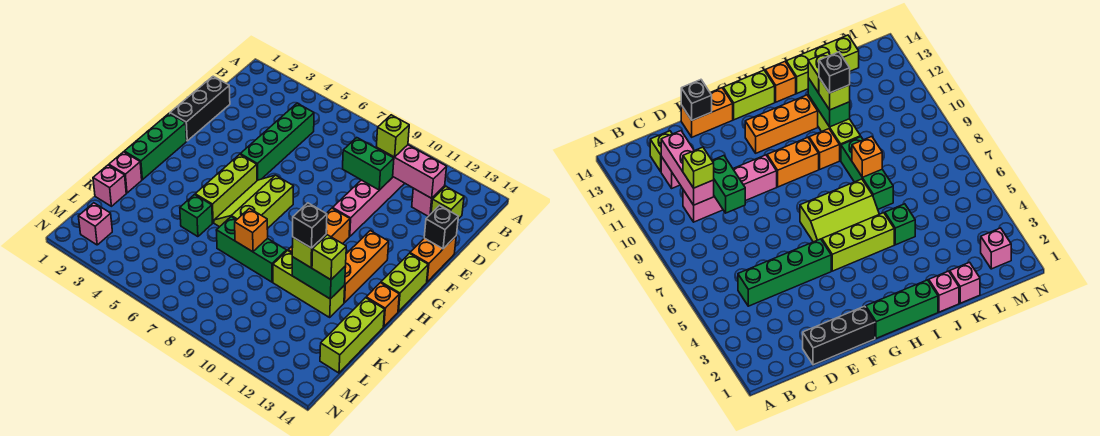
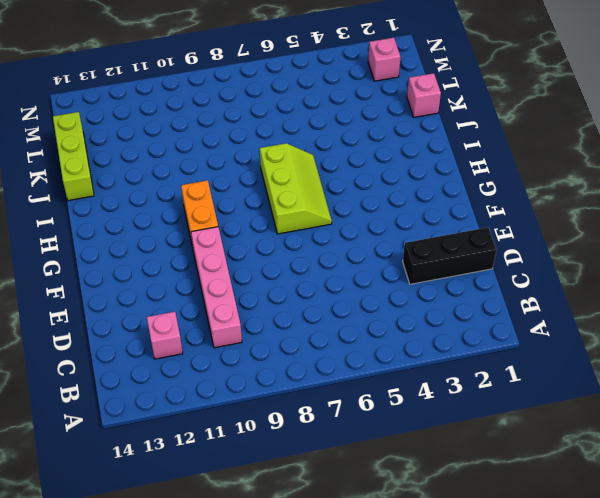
black 1x3 brick [403,227,496,284] -> black 1x3 brick turned to [170,76,230,141]
none -> green 1x4 brick [240,103,314,181]
none -> lime 1x1 brick [431,186,464,219]
none -> orange 1x2 brick [410,236,456,282]
none -> green 1x3 brick [124,113,187,180]

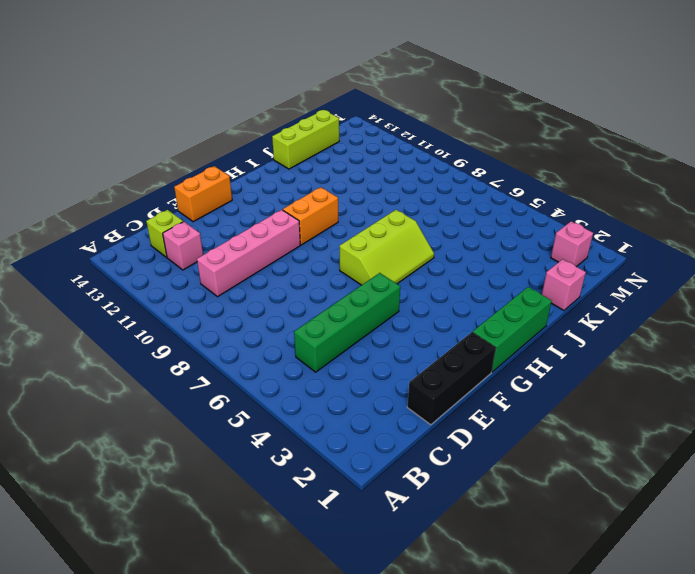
none -> lime 1x3 brick [195,154,257,223]
none -> orange 1x3 brick [344,231,389,303]
none -> lime 1x2 brick [381,253,428,312]
none -> orange 1x1 brick [809,129,840,169]

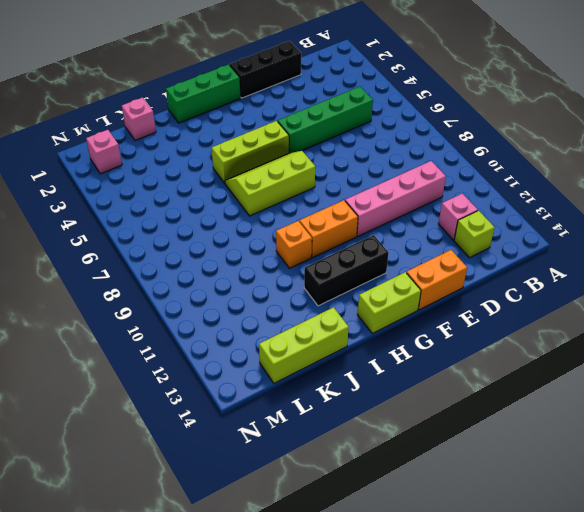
black 1x3 brick [304,235,389,306] -> orange 1x3 brick [344,231,389,303]
none -> orange 1x1 brick [366,283,399,327]
none -> pink 1x1 brick [109,152,142,193]
none -> green 1x1 brick [180,195,213,237]
none -> green 1x3 brick [216,217,287,282]

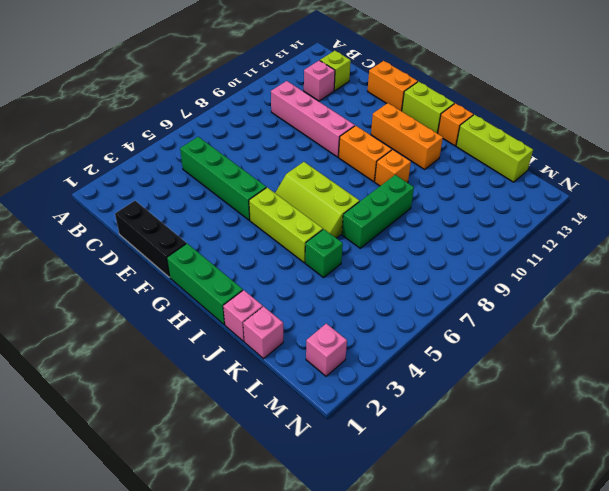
none -> lime 1x3 brick [273,251,345,317]
none -> pink 1x3 brick [376,145,447,198]
none -> green 1x2 brick [343,138,394,190]
none -> black 1x1 brick [424,206,458,249]

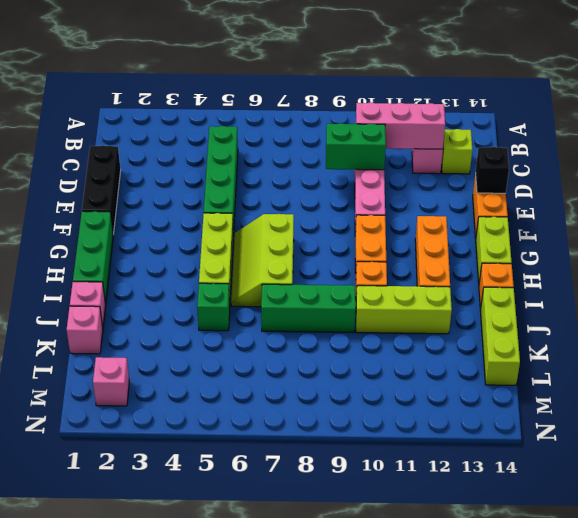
none -> orange 1x1 brick [235,208,268,252]
none -> green 1x2 brick [292,257,346,299]
none -> lime 1x1 brick [376,115,409,157]
none -> lime 1x1 brick [292,235,326,268]

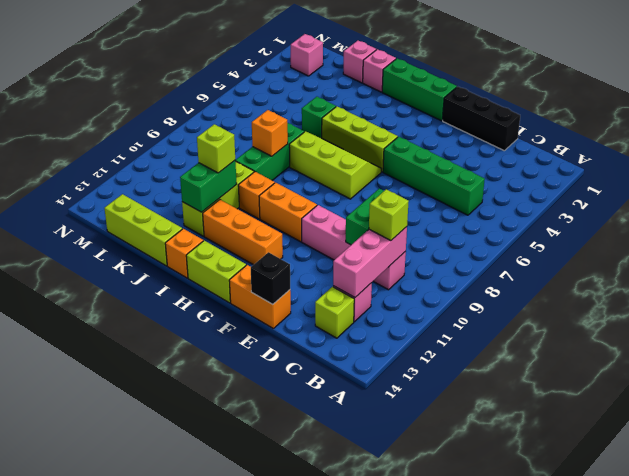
none -> lime 1x1 brick [312,235,346,280]
none -> black 1x1 brick [293,203,327,248]

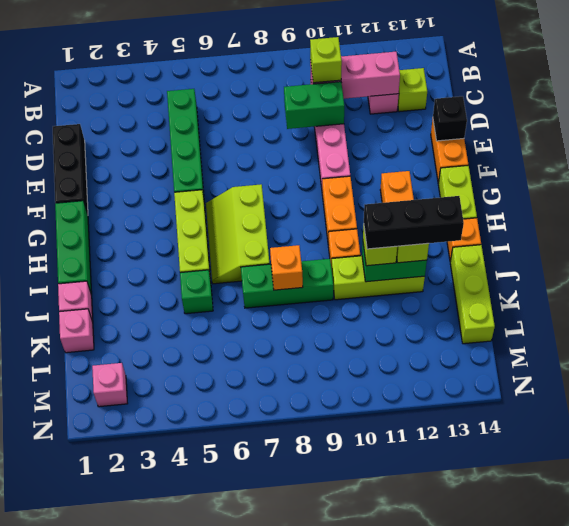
black 1x3 brick [364,196,464,249] -> black 1x1 brick [293,203,327,248]

